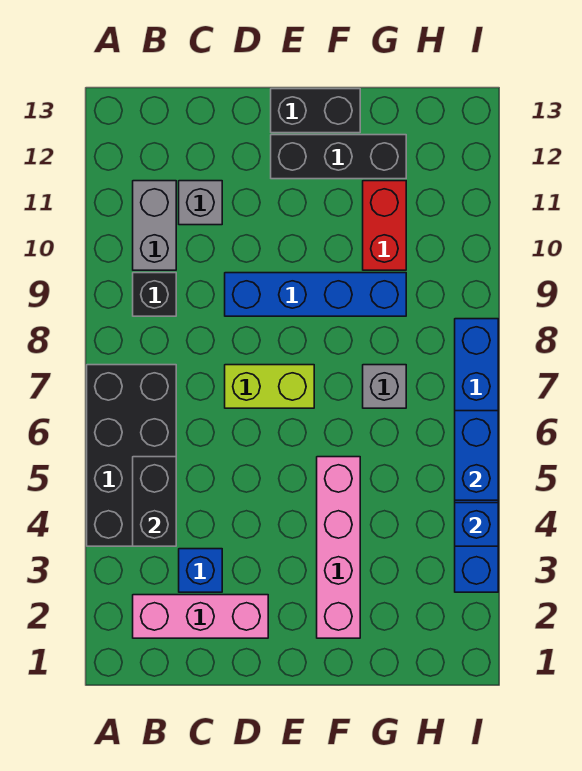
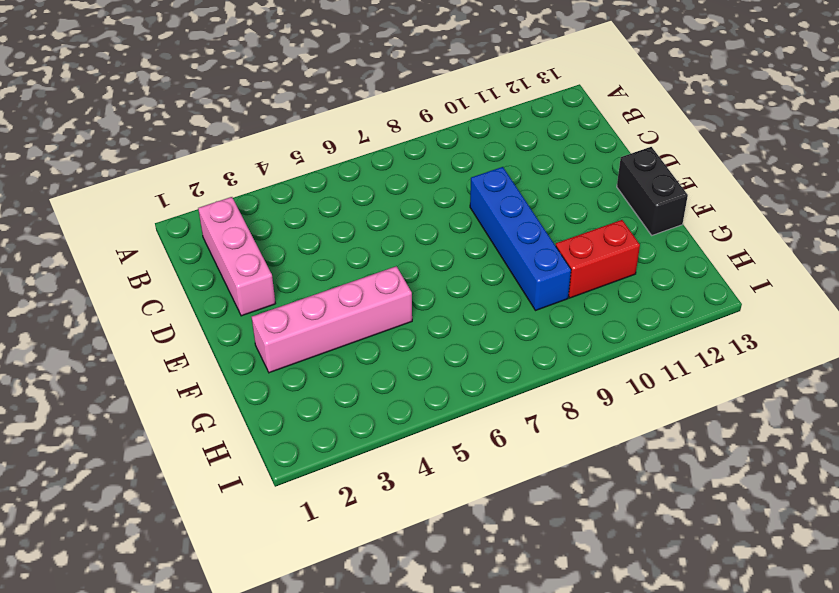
none -> black 2x4 brick [87,365,176,546]
none -> black 1x1 brick [133,273,176,316]
none -> grey 1x2 brick [133,181,176,270]

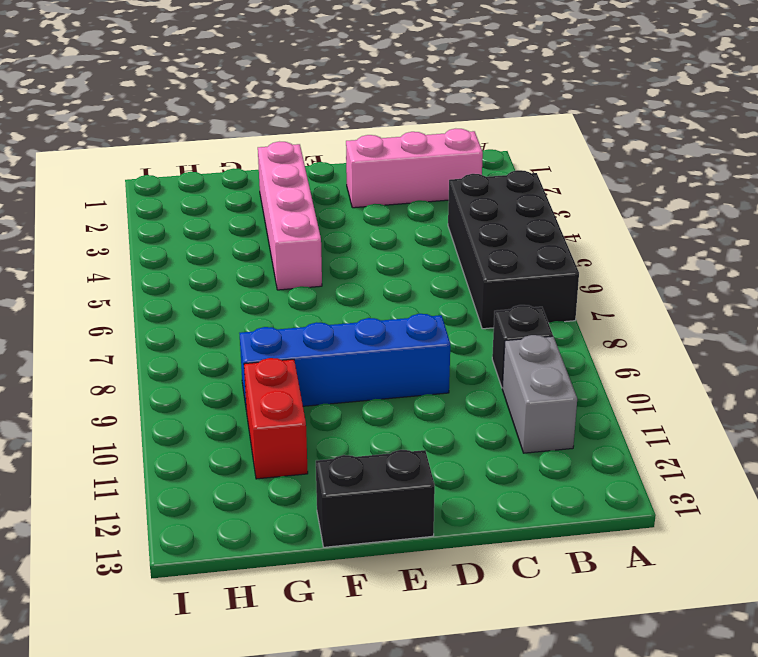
none -> blue 1x1 brick [179,549,222,592]
none -> grey 1x1 brick [179,181,222,225]
none -> lime 1x2 brick [225,365,314,408]

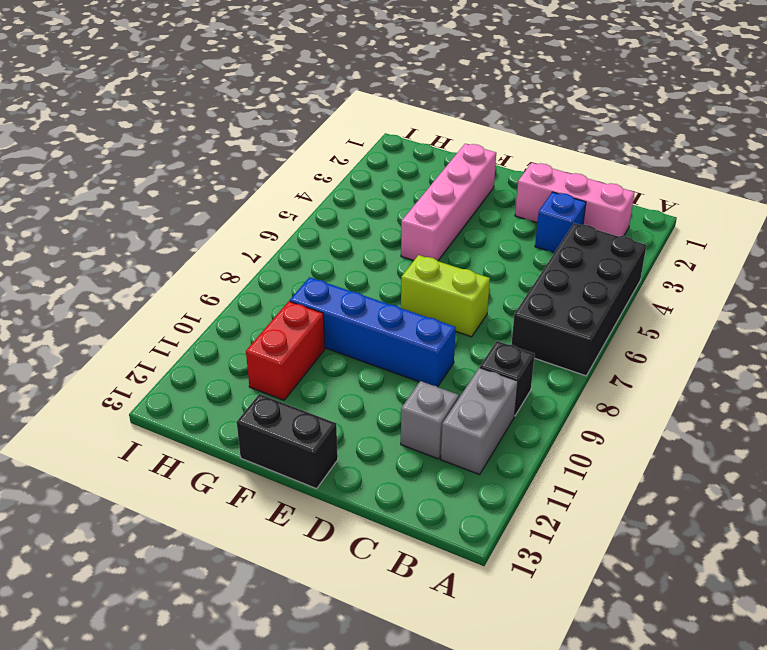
none -> black 1x3 brick [271,135,406,179]
none -> grey 1x1 brick [363,365,406,408]
none -> blue 1x6 brick [455,319,498,592]

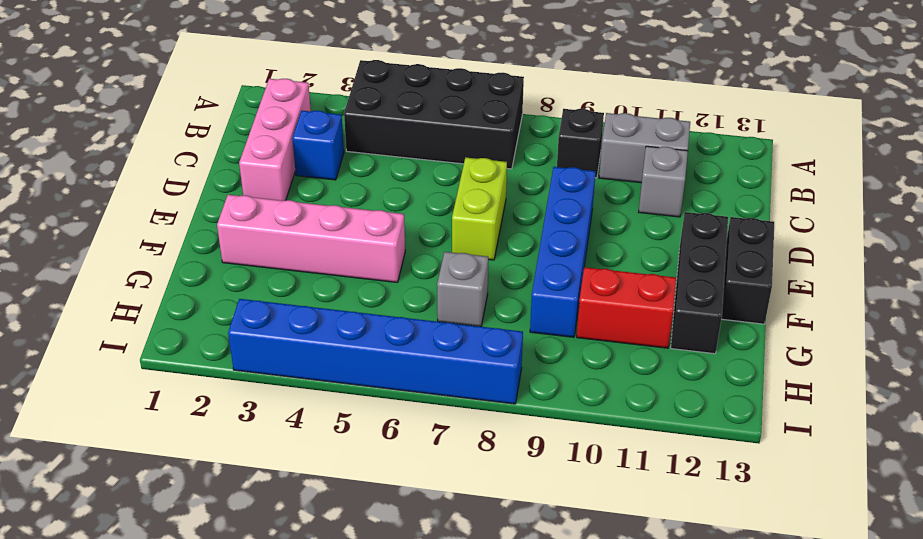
none -> black 1x2 brick [133,457,176,546]
none -> blue 1x1 brick [455,503,498,546]
none -> blue 1x2 brick [455,411,498,500]

